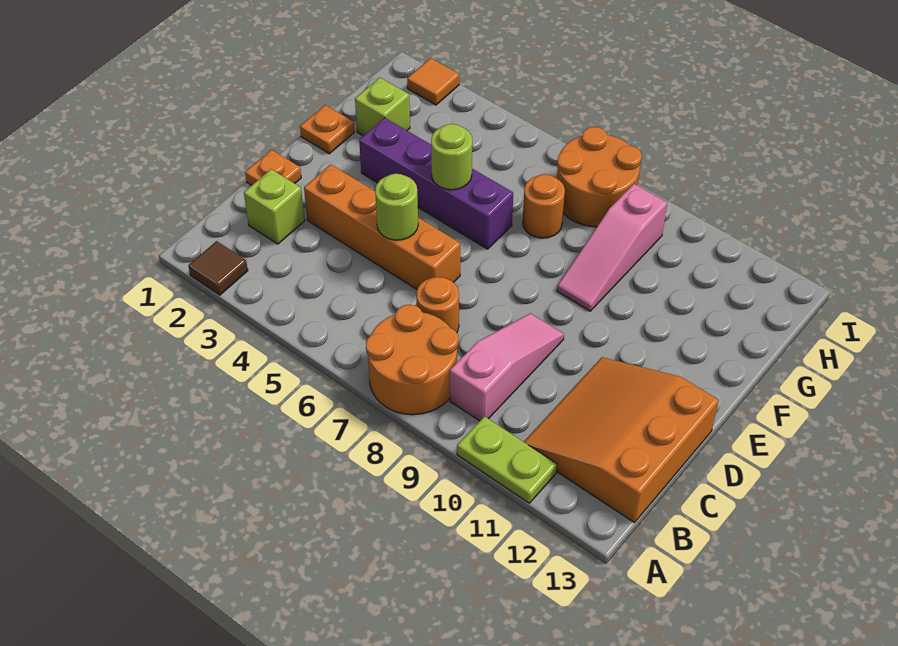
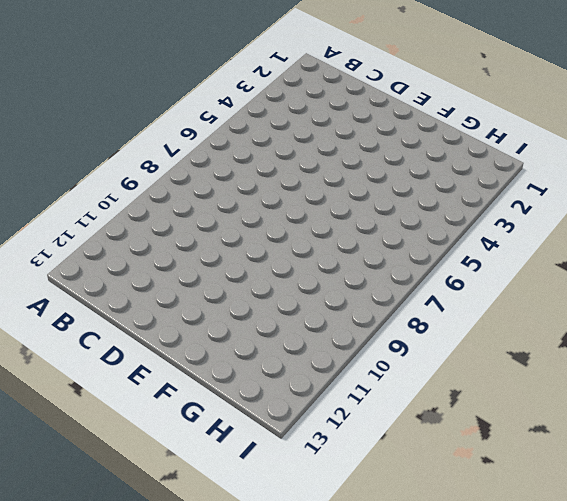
none -> brown 1x1 tile [188,241,248,295]
none -> orange 2x2 round brick [366,305,458,415]
none -> lime 1x2 plate [457,417,557,503]

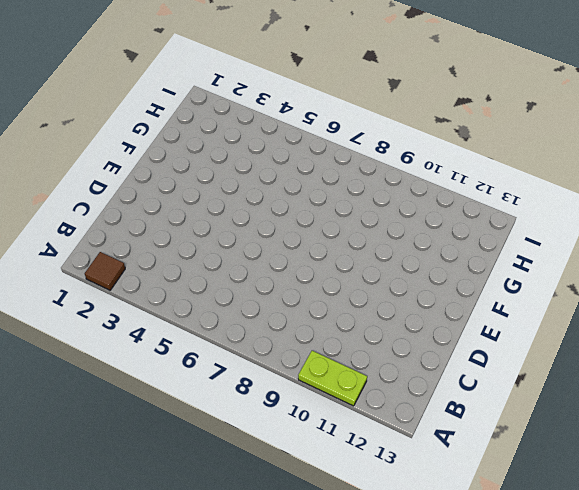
none -> orange 2x2 round brick [366,305,458,415]
none -> pink 1x3 slope [450,313,564,421]
none -> orange 3x3 slope [524,357,719,523]

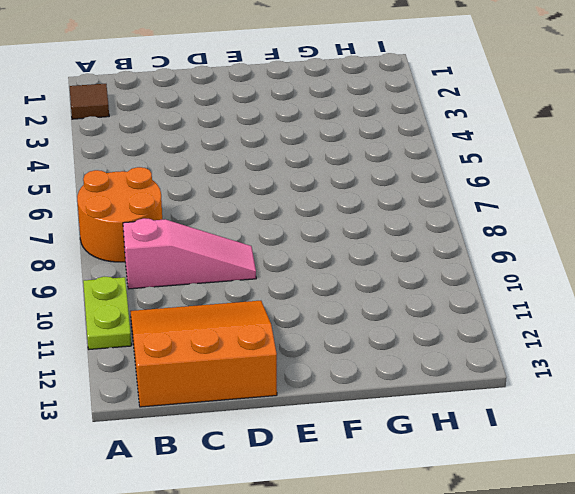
none -> lime 1x1 brick [244,169,305,244]
none -> orange 1x1 round brick [417,277,459,332]
none -> orange 1x1 plate [245,150,301,185]

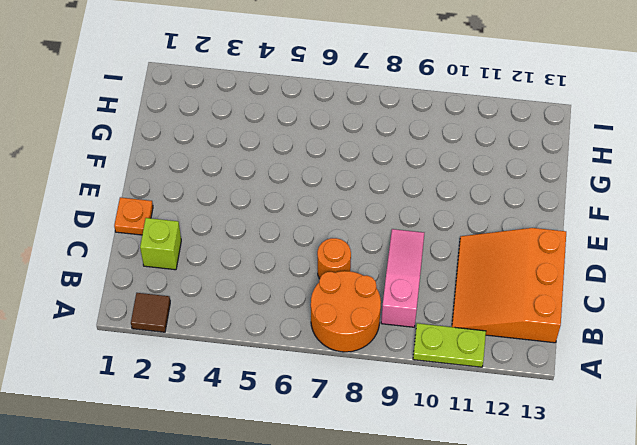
none -> orange 1x4 brick [304,164,461,289]
none -> orange 1x1 plate [300,105,354,154]
none -> purple 1x4 brick [359,118,513,249]

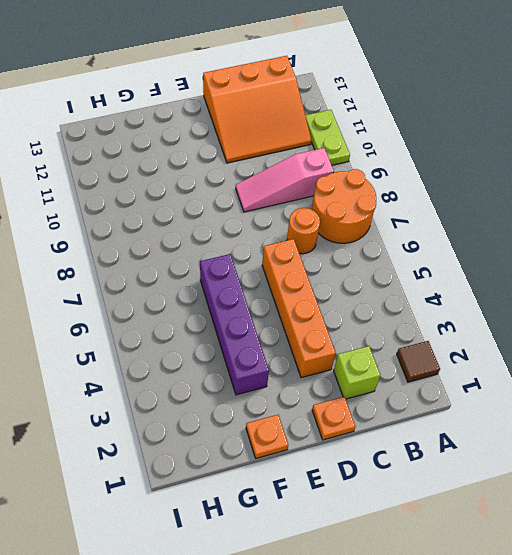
none -> pink 1x3 slope [557,184,667,311]
none -> lime 1x1 brick [355,78,410,136]
none -> orange 1x1 round brick [523,174,565,238]

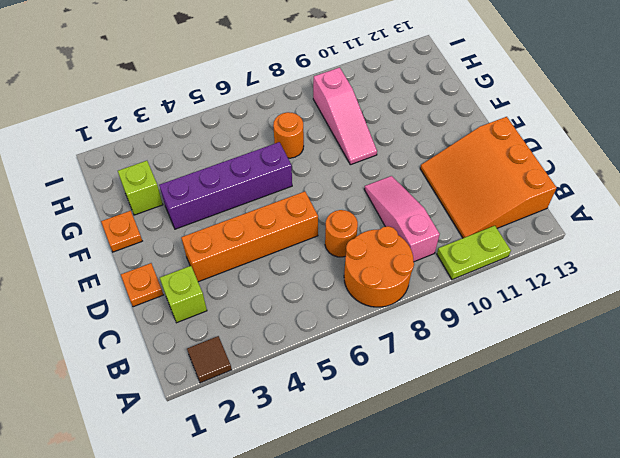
none -> orange 2x2 round brick [557,127,642,227]
none -> orange 1x1 tile [407,58,459,105]
none -> lime 1x1 round brick [375,174,418,240]

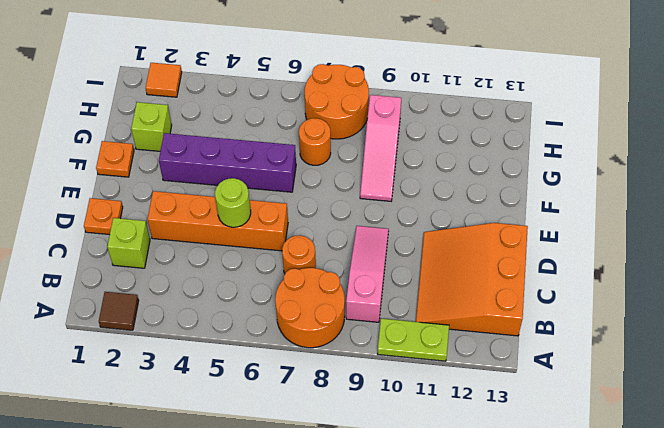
none -> lime 1x1 round brick [431,124,472,190]

